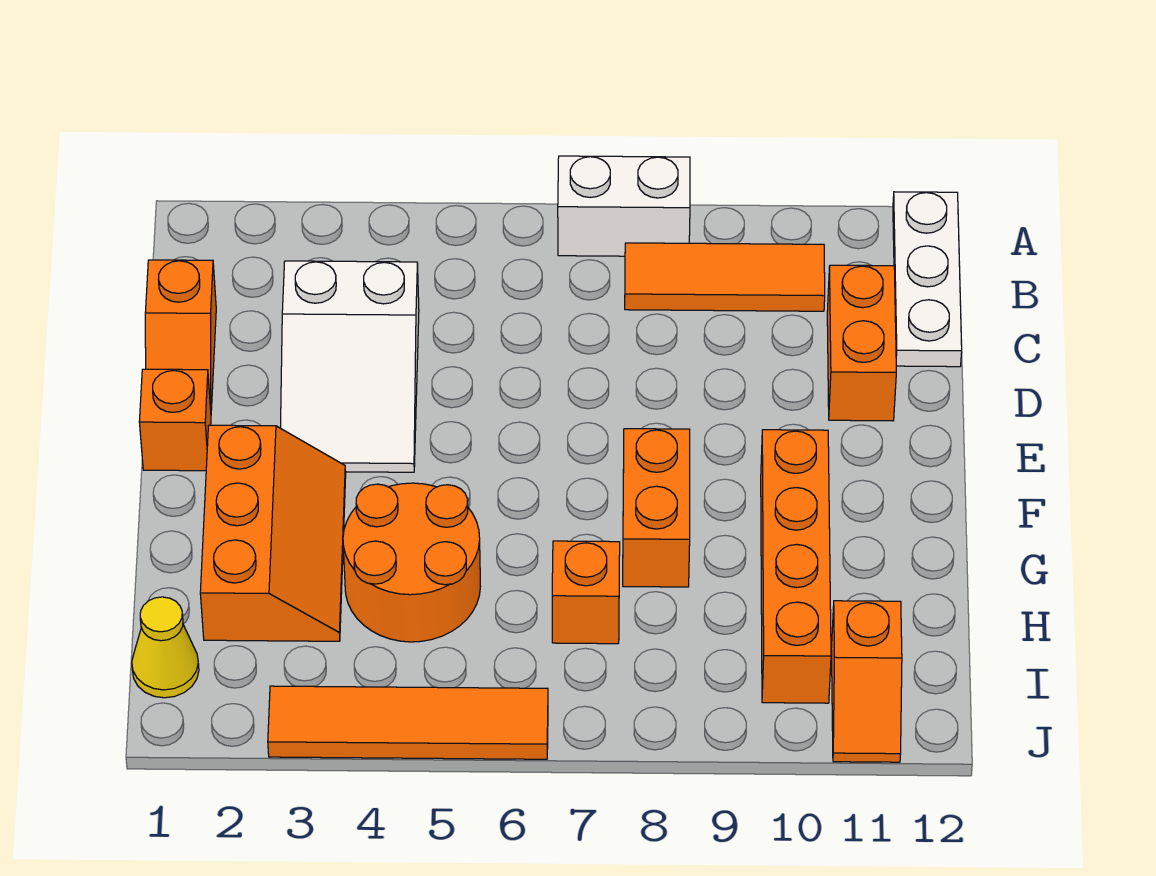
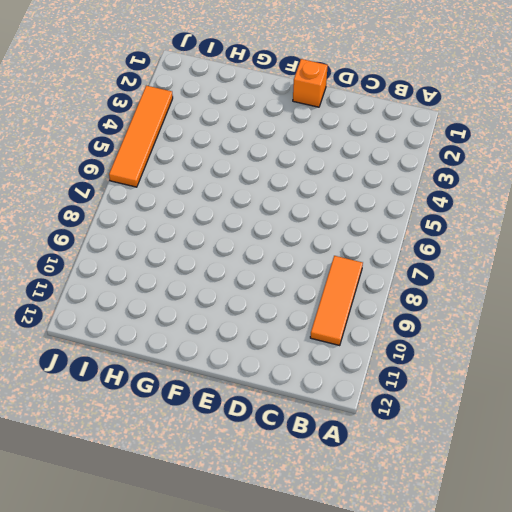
none -> white 1x2 brick [558,156,690,256]
none -> white 1x3 plate [893,192,962,367]
none -> orange 1x2 slope [145,260,216,410]

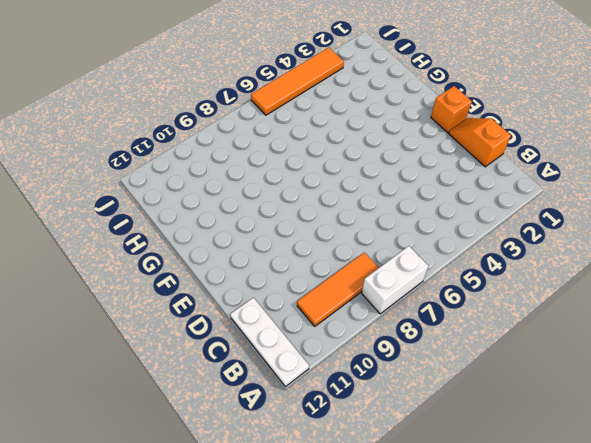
none -> white 2x3 slope [281,261,419,472]
none -> orange 1x2 brick [827,265,896,421]
none -> orange 2x3 slope [200,425,346,641]

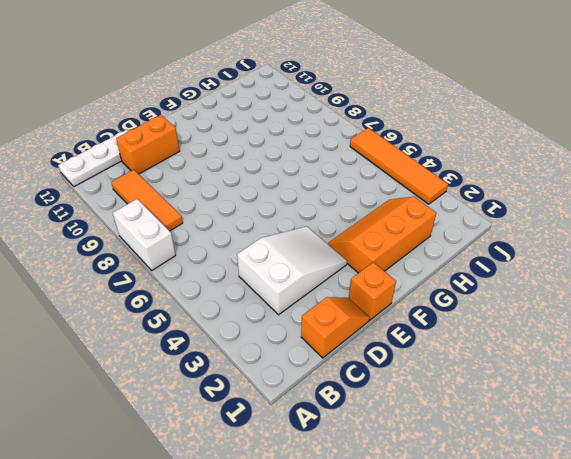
none -> orange 1x2 brick [623,429,690,587]
none -> orange 1x4 brick [761,430,831,703]
none -> orange 2x2 round brick [343,483,480,642]

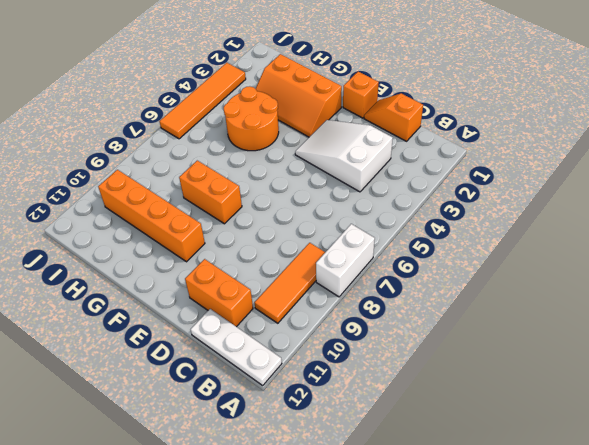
none -> orange 1x1 brick [552,541,620,644]
none -> yellow 1x1 cone [132,597,199,698]
none -> orange 1x2 slope [831,601,902,762]

